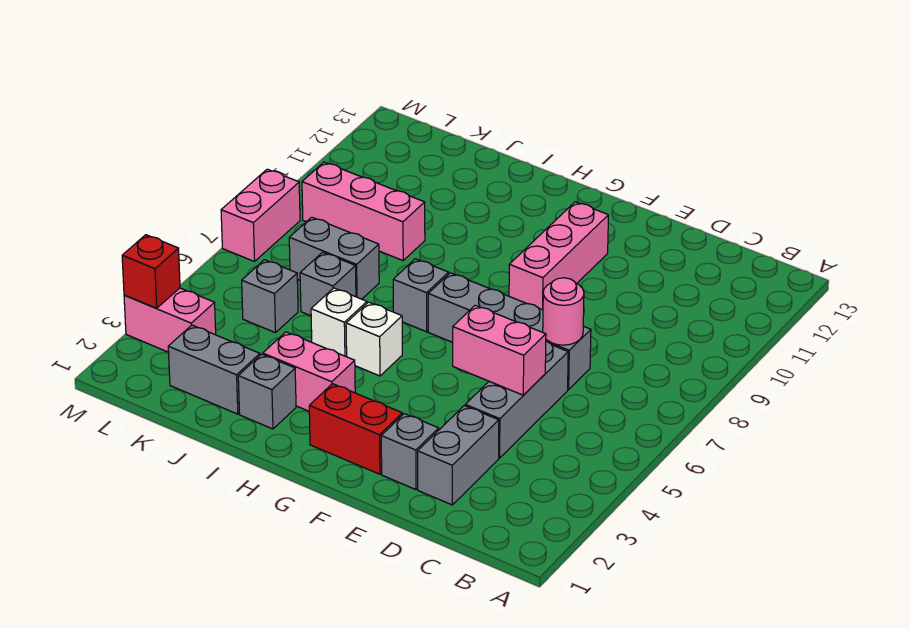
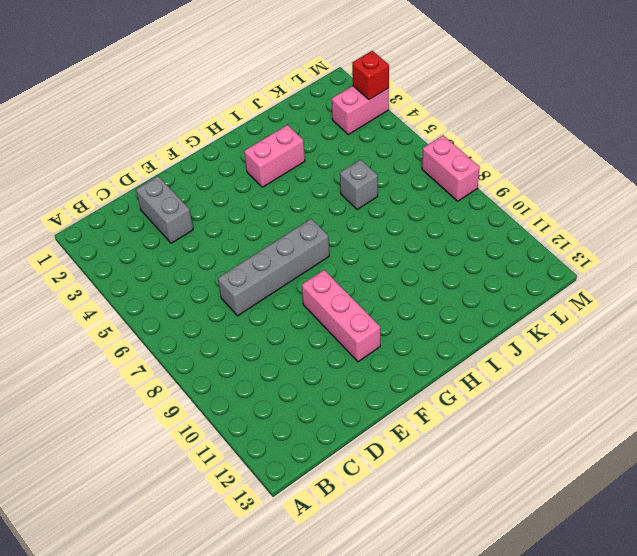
none -> grey 1x3 brick [465,341,568,458]
none -> grey 1x1 brick [381,414,439,490]
none -> red 1x2 brick [309,384,402,474]

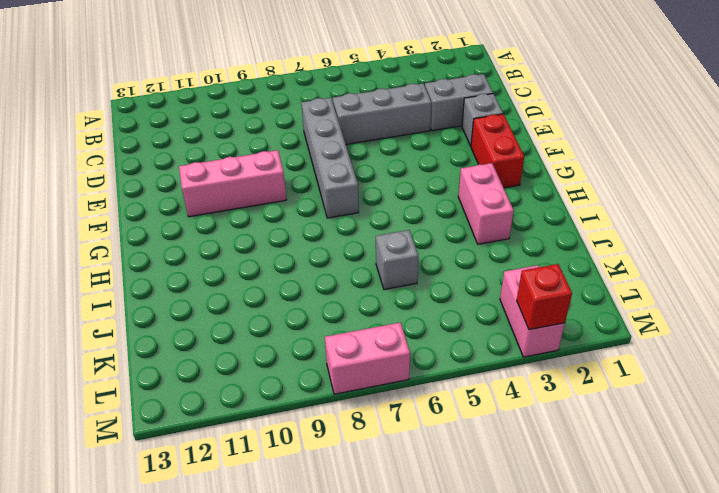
none -> white 1x1 brick [346,302,402,376]
none -> grey 1x1 brick [393,259,449,332]
none -> grey 1x1 brick [238,354,296,429]

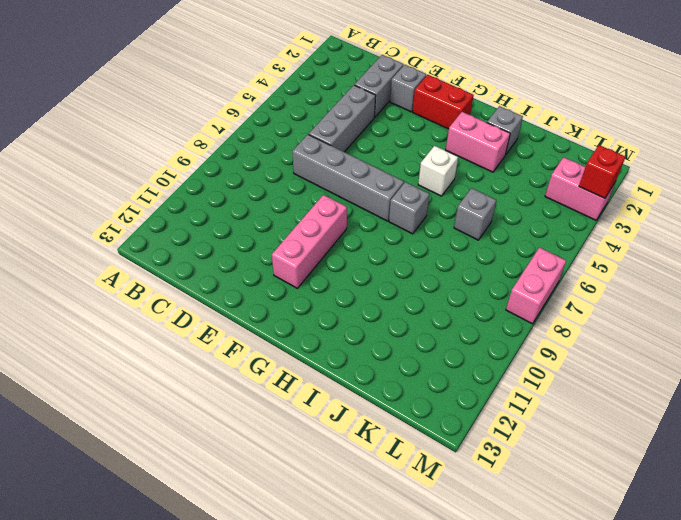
none -> white 1x1 brick [311,288,367,357]
none -> grey 1x2 brick [168,325,260,414]
none -> grey 1x2 brick [289,217,379,299]

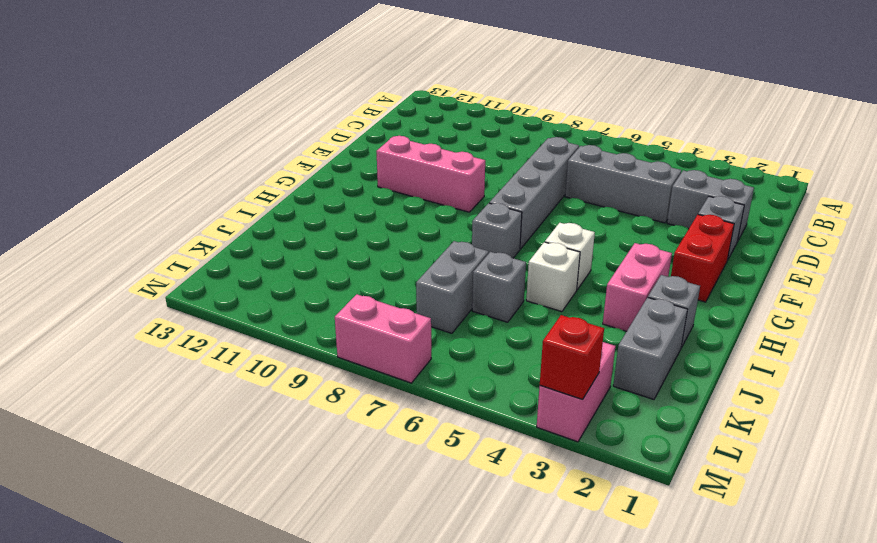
none -> pink 1x3 brick [302,162,425,260]
none -> grey 1x1 brick [242,260,298,333]
none -> pink 1x2 brick [453,305,546,395]

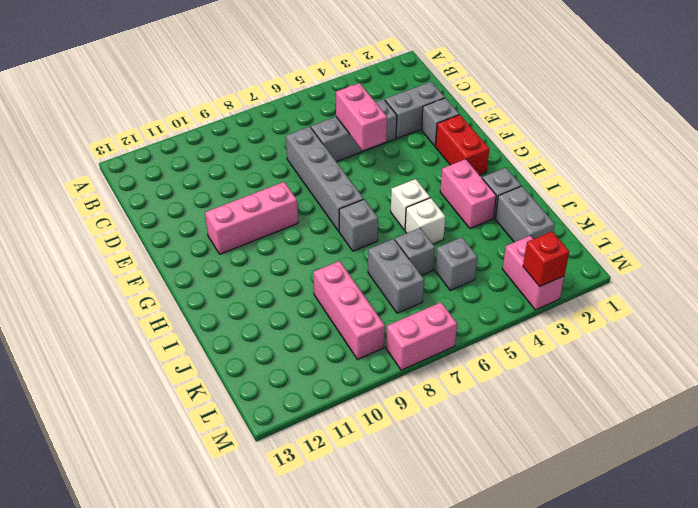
none -> pink 1x1 round brick [543,278,584,345]

